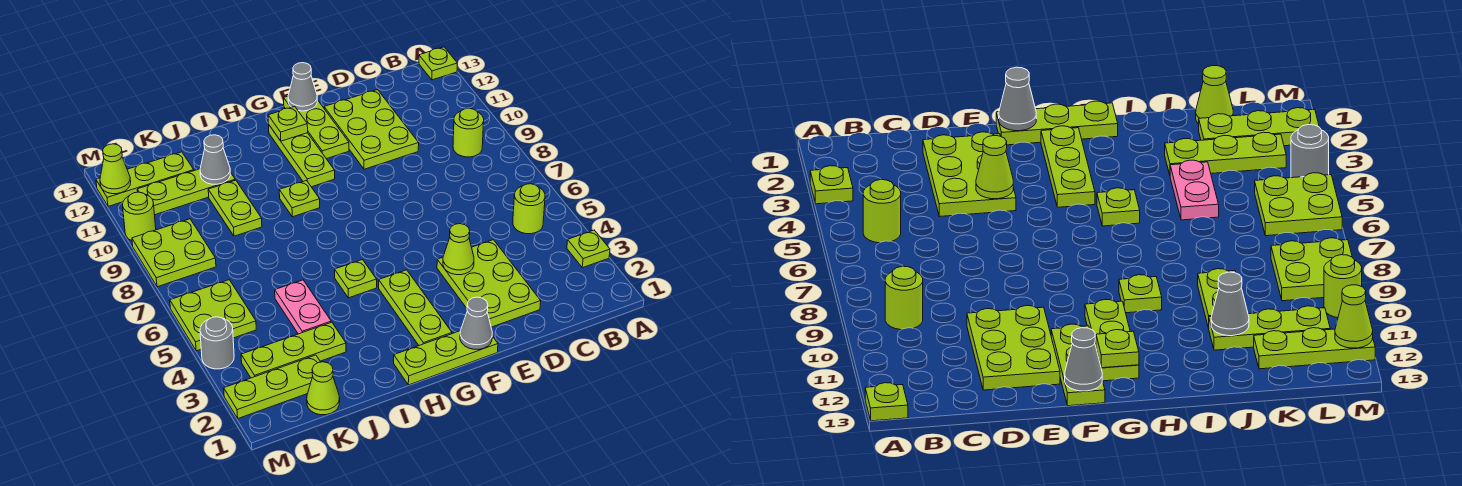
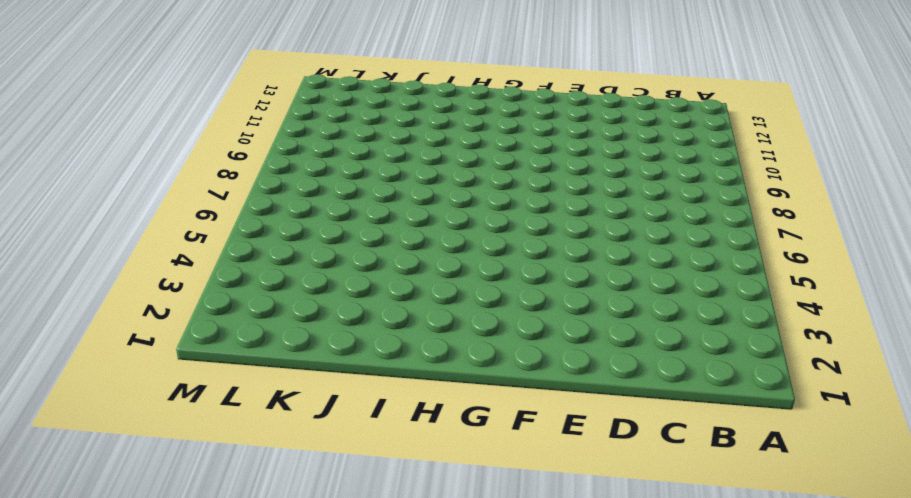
none -> lime 1x1 plate [567,230,610,268]
none -> lime 1x1 plate [419,47,457,80]
none -> lime 1x1 round brick [513,184,545,234]

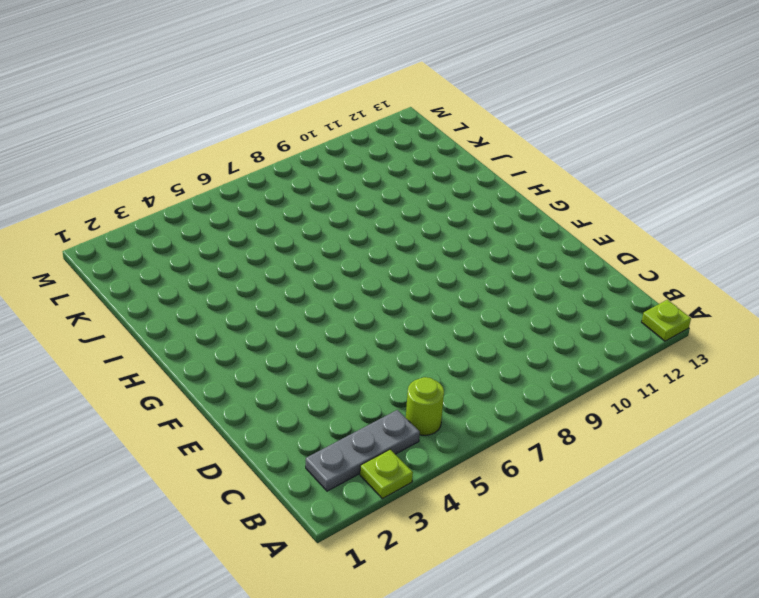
grey 1x3 plate [306,410,420,491] -> none
none -> lime 1x1 round brick [453,108,484,157]
none -> lime 2x3 plate [437,240,541,327]
none -> lime 2x3 plate [324,90,419,169]

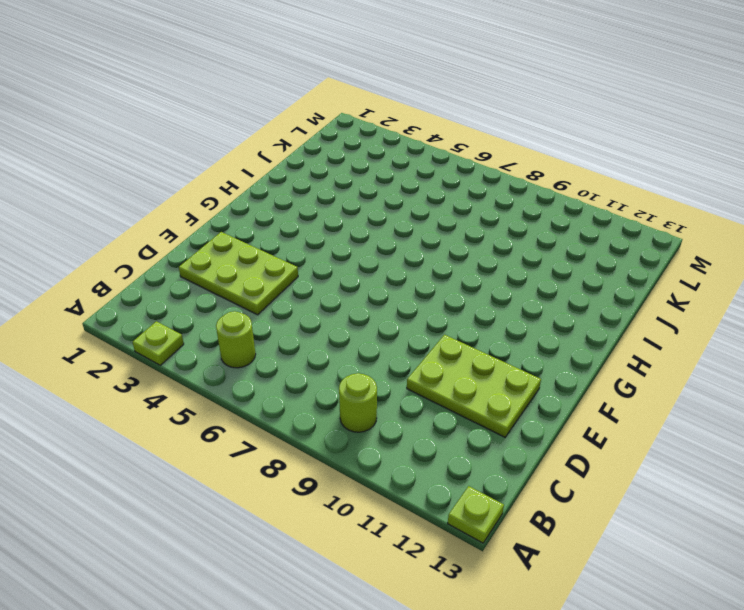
none -> lime 1x3 plate [394,331,498,385]
none -> lime 1x3 plate [284,96,349,159]
none -> lime 1x3 plate [379,270,452,345]

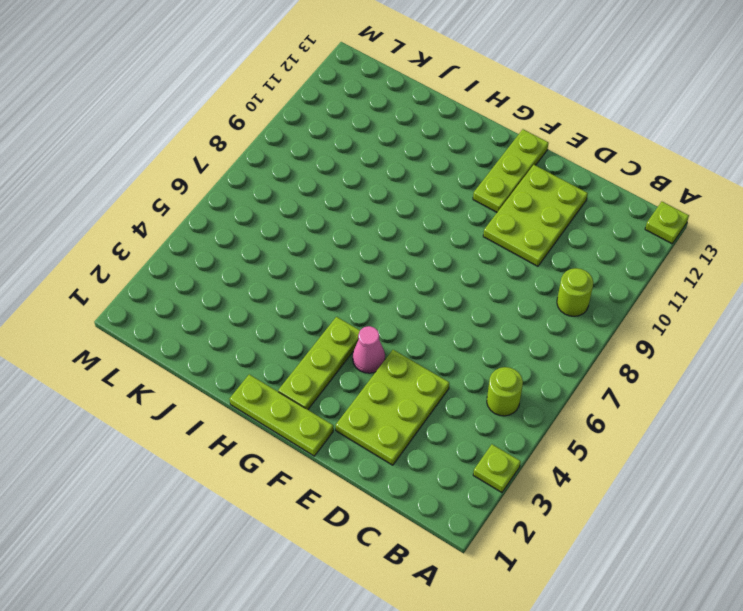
pink 1x1 cone [353,326,385,373] -> none
none -> lime 1x3 plate [269,125,335,187]
none -> lime 1x1 plate [335,260,377,298]
none -> lime 1x1 plate [279,181,320,217]

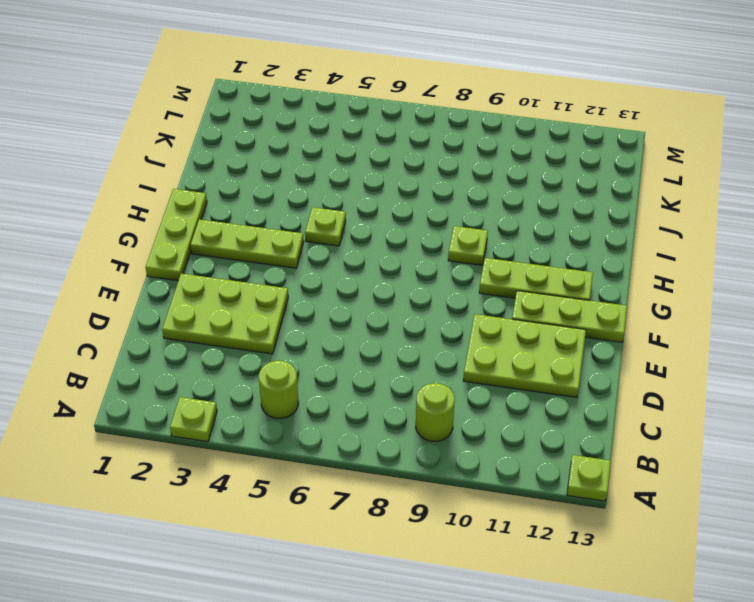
none -> lime 1x3 plate [241,322,346,378]
none -> pink 1x2 plate [275,280,331,334]
none -> lime 1x2 plate [208,180,262,236]

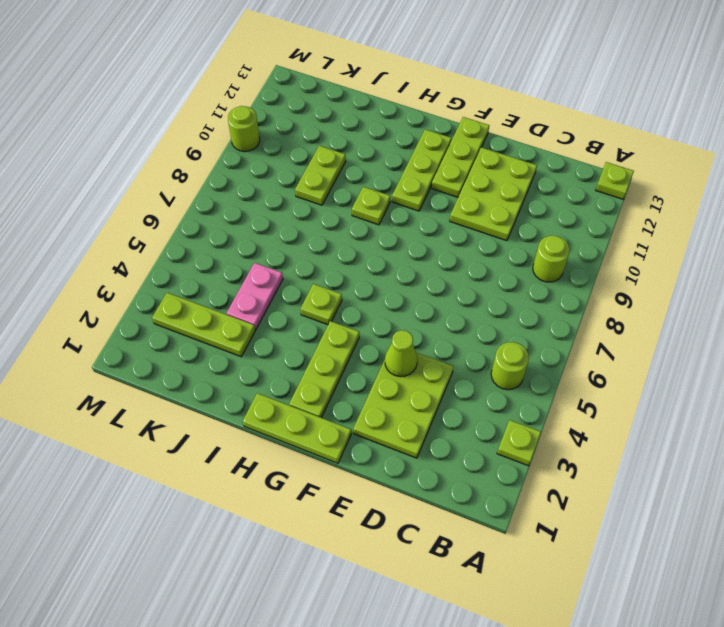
none -> lime 1x3 plate [137,169,235,215]
none -> lime 1x1 cone [307,362,340,415]
none -> lime 1x3 plate [224,355,320,418]

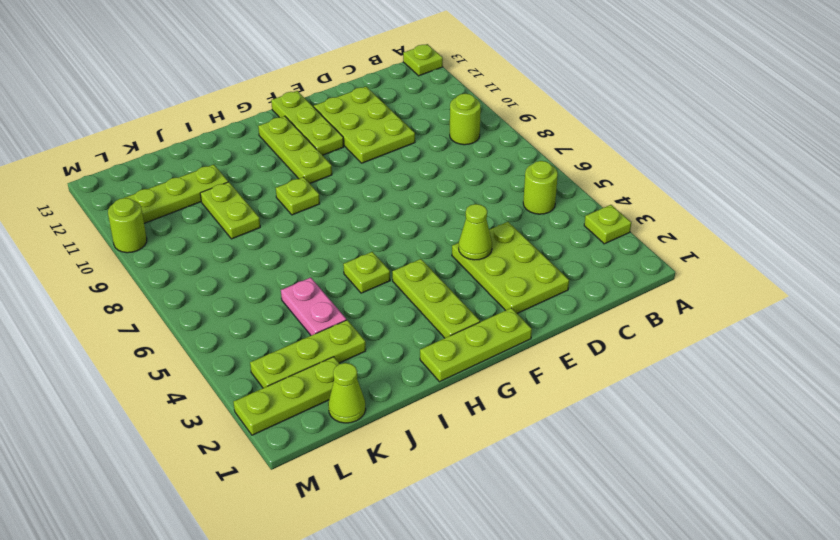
none -> lime 1x3 plate [96,152,194,206]
none -> lime 2x2 plate [170,280,256,351]
none -> lime 2x2 plate [132,219,216,287]

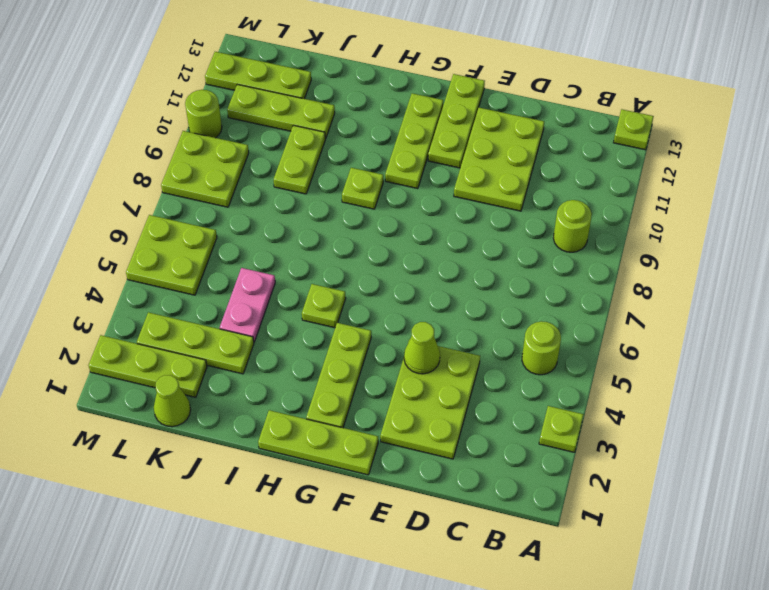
none -> grey 1x1 round brick [200,317,234,369]
none -> grey 1x1 cone [460,297,492,350]
none -> grey 1x1 cone [288,63,317,111]

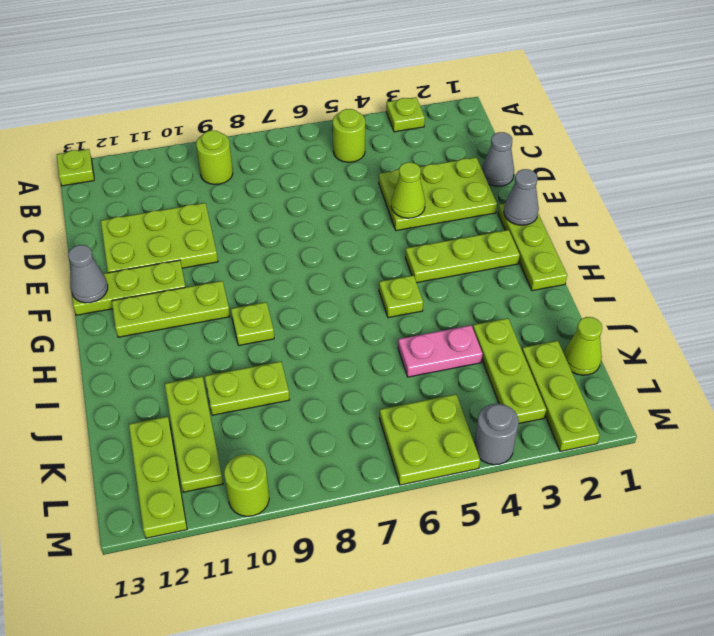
grey 1x1 cone [482,132,514,186] -> grey 1x1 cone moved to [200,135,230,184]
none -> lime 2x2 plate [132,219,216,287]
none -> lime 1x1 plate [268,107,308,141]
none -> lime 1x1 cone [100,144,131,194]

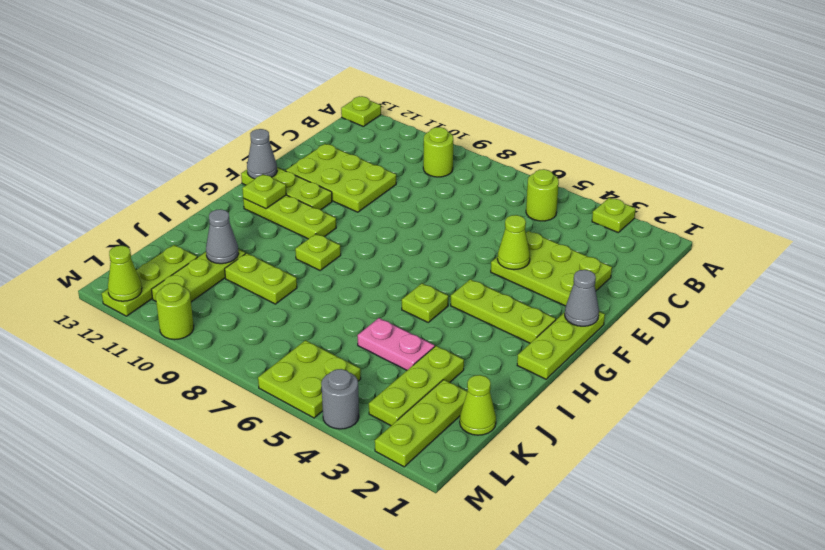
none -> lime 2x2 plate [132,219,216,287]

